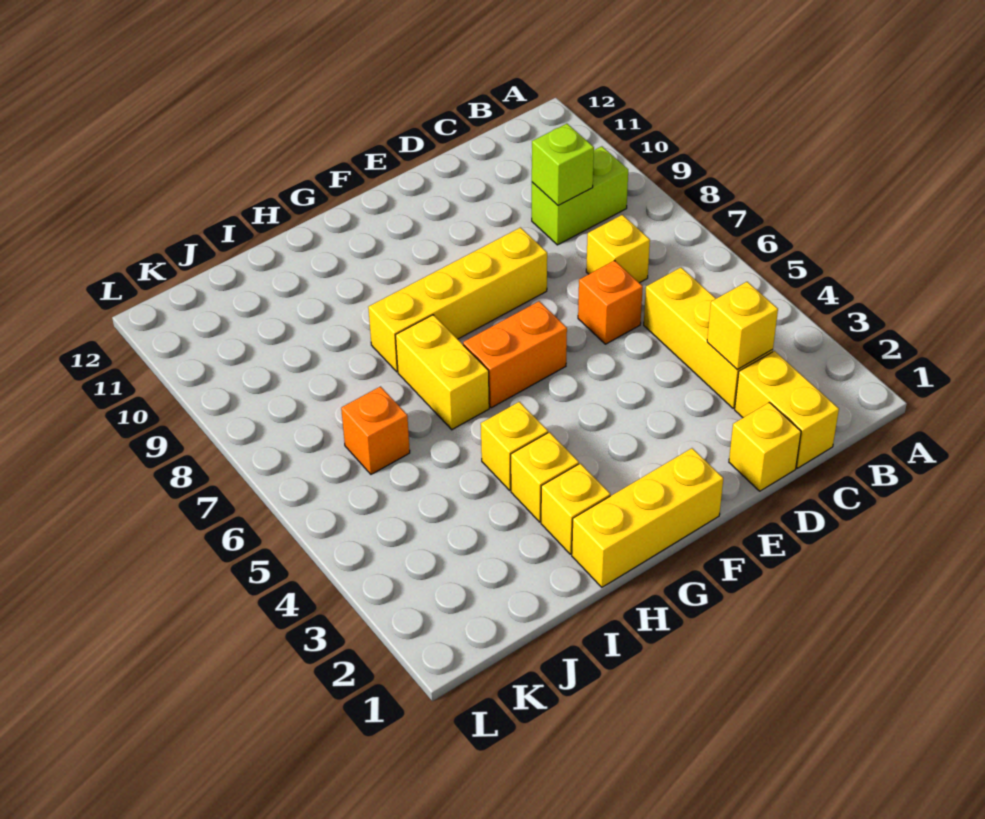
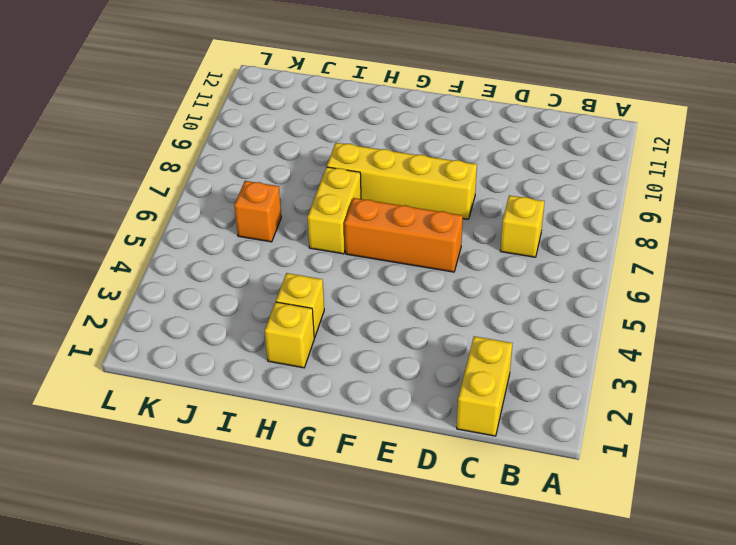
orange 1x3 brick [344,198,463,272] -> orange 1x2 brick [463,301,567,408]
none -> lime 1x2 brick [532,146,628,245]
none -> yellow 1x3 brick [644,268,773,408]
none -> yellow 1x1 brick [729,402,801,491]

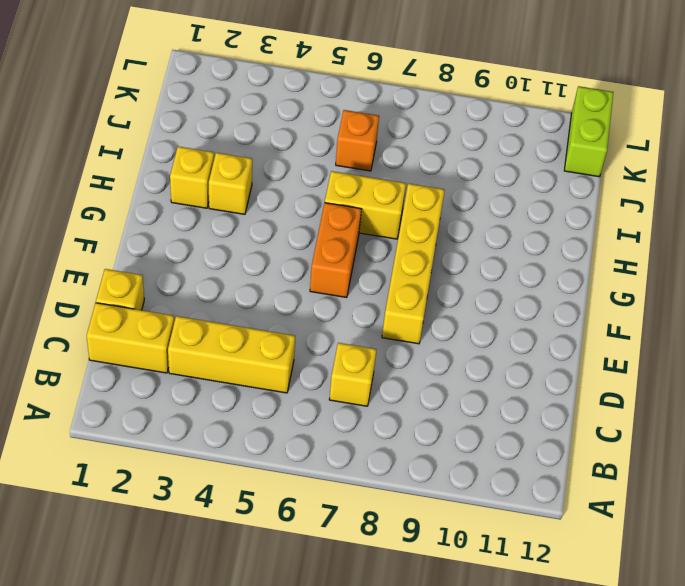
lime 1x2 brick [564,86,614,177] -> lime 1x2 brick moved to [532,146,628,245]
none -> orange 1x1 brick [578,261,643,344]
none -> yellow 1x3 brick [572,448,723,587]
none -> yellow 1x1 brick [481,402,548,490]

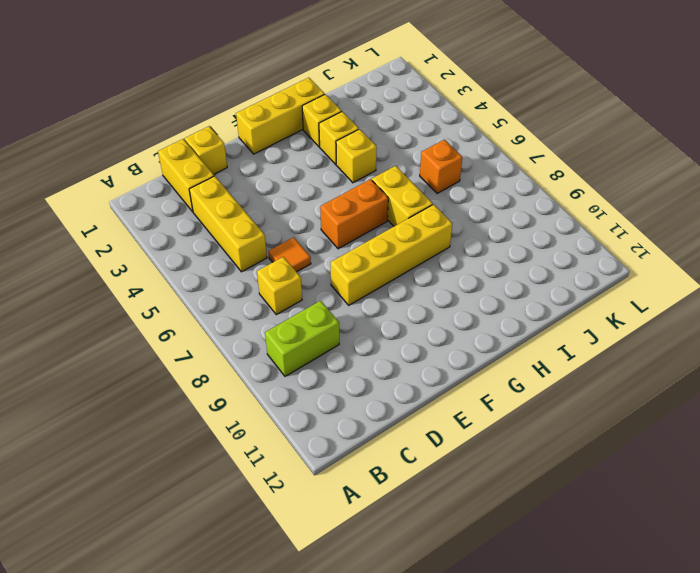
orange 1x1 tile [268,237,311,272] -> orange 1x1 brick [578,261,643,344]
none -> yellow 1x1 brick [707,282,778,370]
none -> lime 1x1 brick [532,124,594,206]

